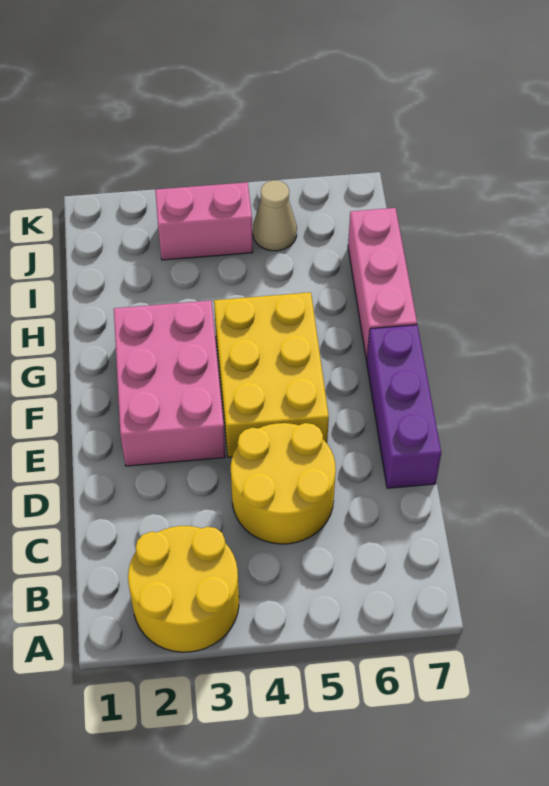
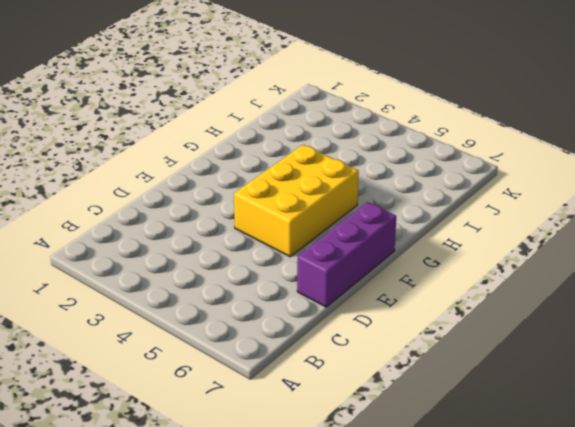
none -> yellow 2x2 round brick [128,526,239,652]
none -> yellow 2x2 round brick [231,423,336,544]

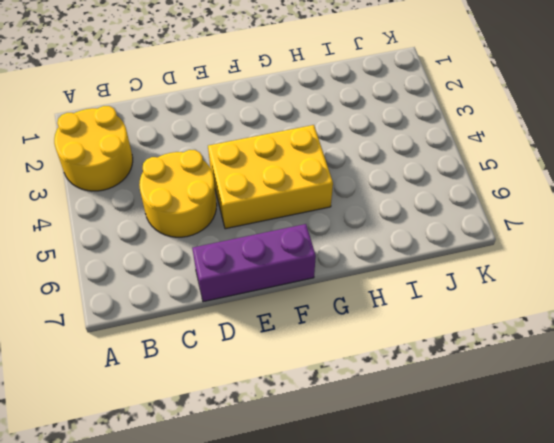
none -> pink 2x3 brick [114,300,225,466]
none -> pink 1x3 brick [348,208,417,360]

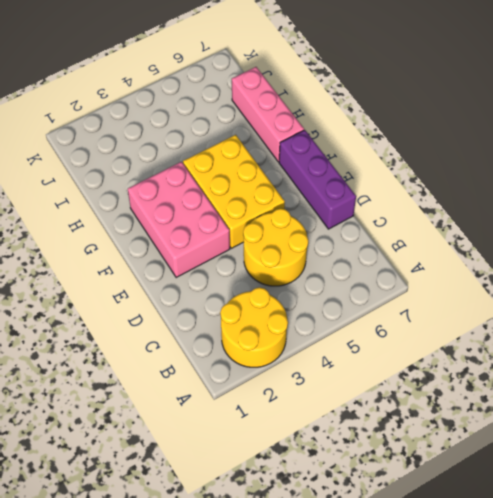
none -> pink 1x2 brick [155,182,253,260]
none -> tan 1x1 cone [253,180,297,251]

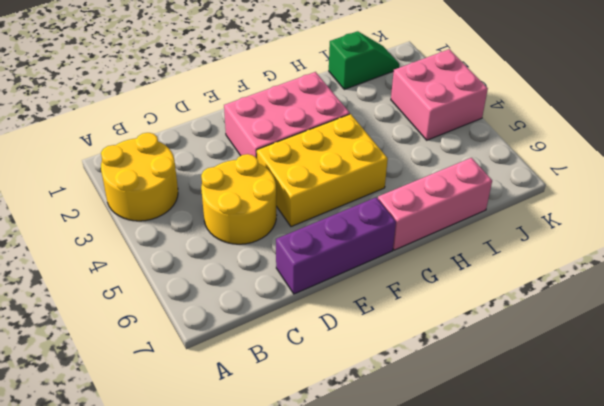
green 1x2 slope [329,31,399,89] -> none
pink 2x2 brick [391,49,488,140] -> pink 1x2 brick [155,182,253,260]
none -> tan 1x1 cone [253,180,297,251]

